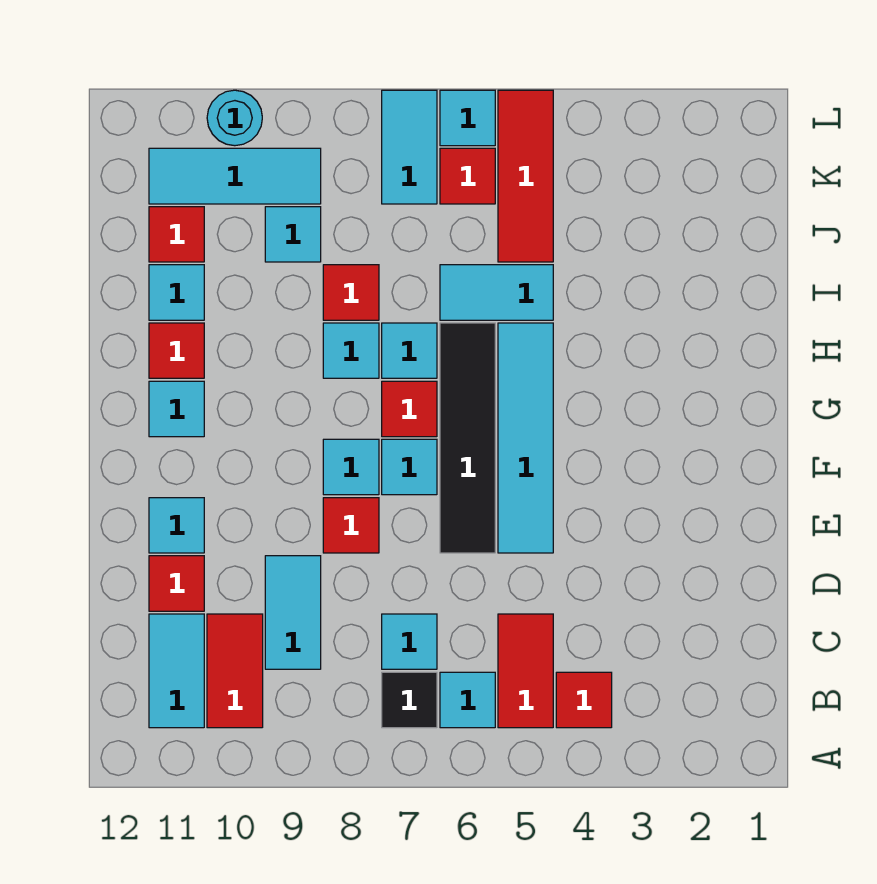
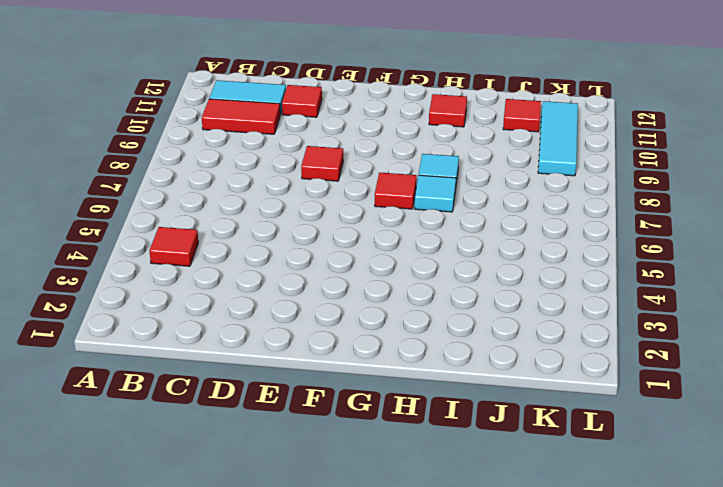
none -> red 1x2 tile [498,614,553,728]
none -> cyan 1x1 tile [440,672,495,728]
none -> black 1x1 tile [382,672,437,728]
none -> cyan 1x1 tile [382,614,437,669]

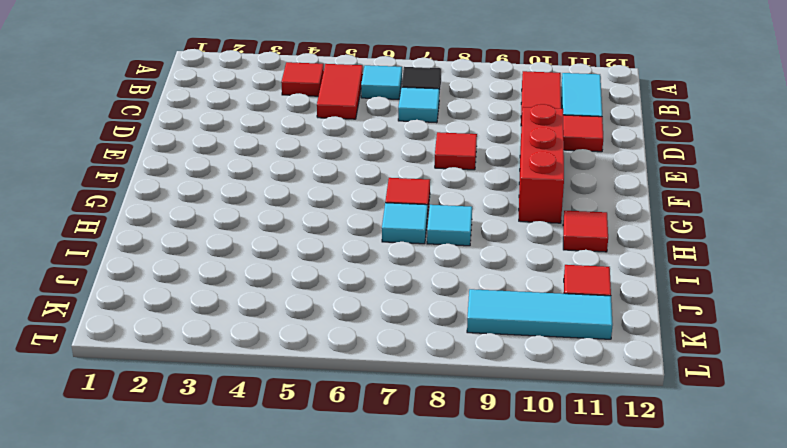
red 1x3 brick [519,104,564,223] -> none
none -> cyan 1x2 tile [265,556,321,669]
none -> cyan 1x4 tile [498,323,553,553]
none -> black 1x4 tile [440,323,495,553]
none -> cyan 1x1 tile [149,498,204,553]

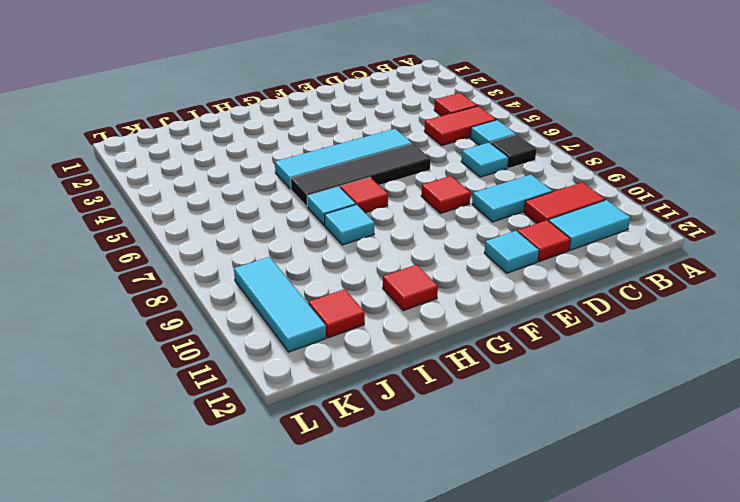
none -> cyan 1x1 tile [382,439,437,495]
none -> cyan 1x1 tile [323,439,379,495]
none -> cyan 1x1 tile [149,381,204,437]
none -> cyan 1x2 tile [440,265,553,320]

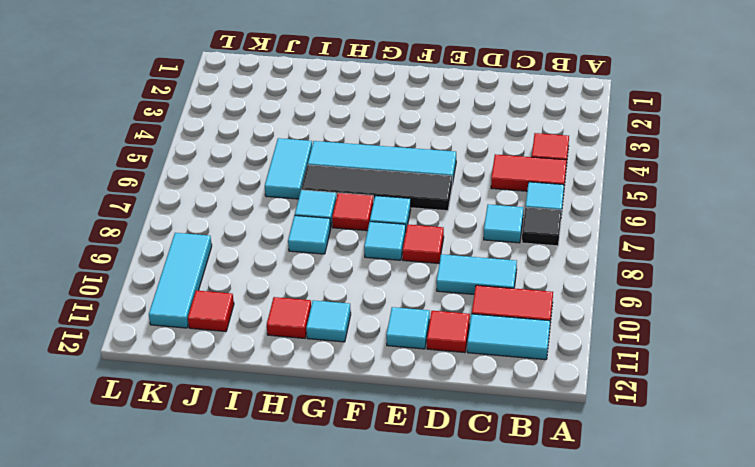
none -> red 1x1 tile [323,265,379,320]
none -> cyan 1x1 tile [149,265,204,320]
none -> red 1x3 tile [498,90,553,262]
none -> cyan 1x1 tile [265,207,321,262]

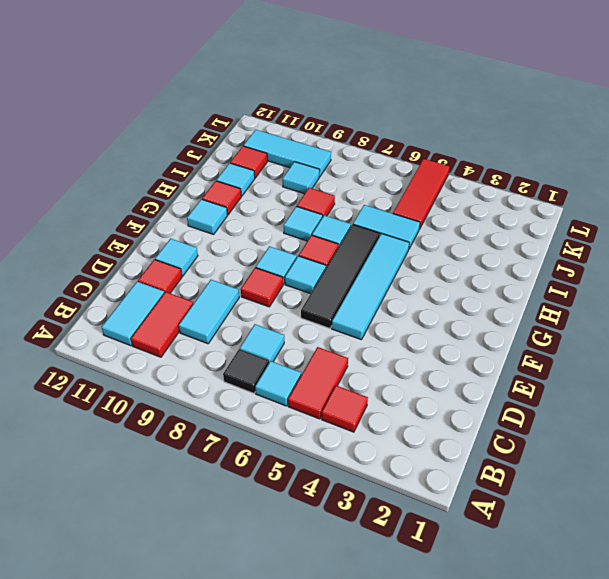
none -> red 1x1 tile [440,148,495,204]
none -> cyan 1x2 tile [382,90,437,204]
none -> cyan 1x1 tile [440,90,495,146]
none -> cyan 1x1 round brick [207,90,262,146]

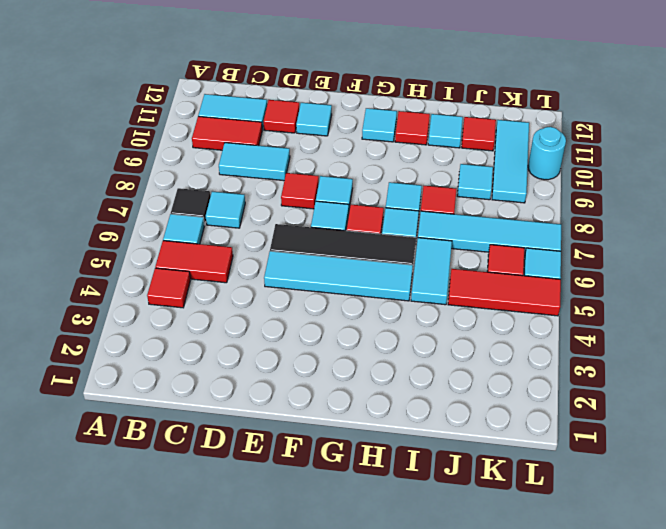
cyan 1x4 tile [418,211,561,256] -> cyan 1x2 tile [382,90,437,204]

